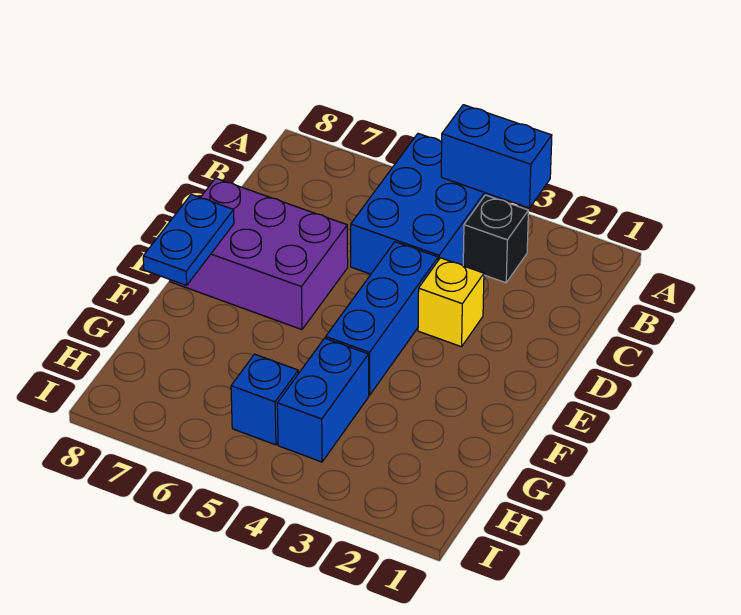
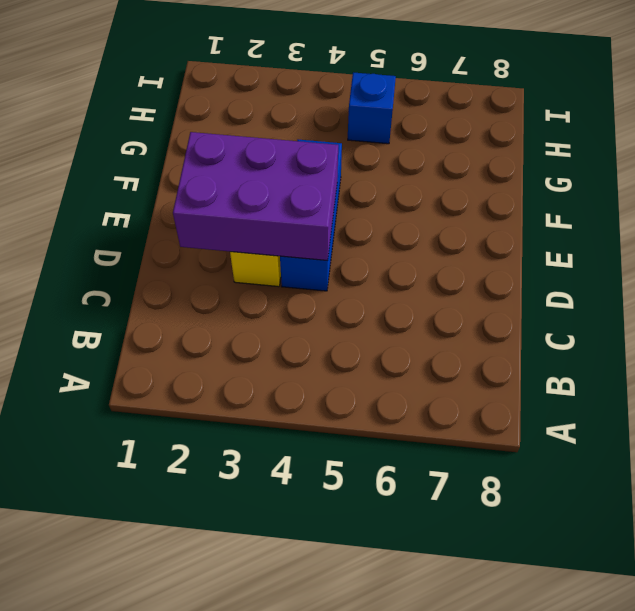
purple 2x3 brick [173,132,338,261] -> purple 2x3 brick moved to [170,178,348,330]
none -> blue 2x3 brick [351,134,504,274]
none -> black 1x1 brick [463,195,528,283]

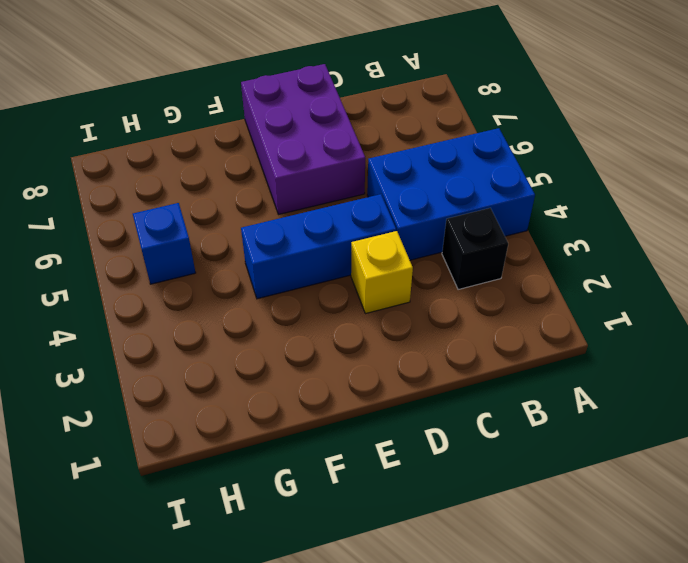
none -> blue 1x2 brick [277,338,369,462]
none -> blue 1x2 brick [441,105,552,208]

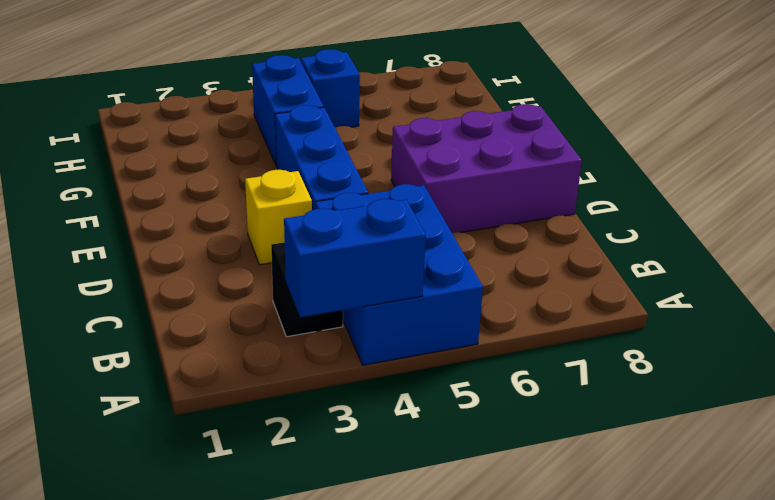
none -> blue 1x2 plate [143,195,234,285]

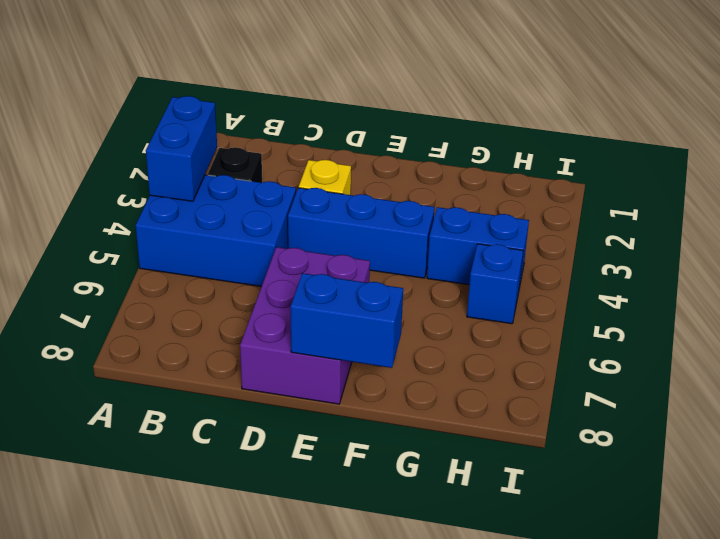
blue 1x2 brick [291,273,403,368] -> blue 1x2 plate [143,195,234,285]

